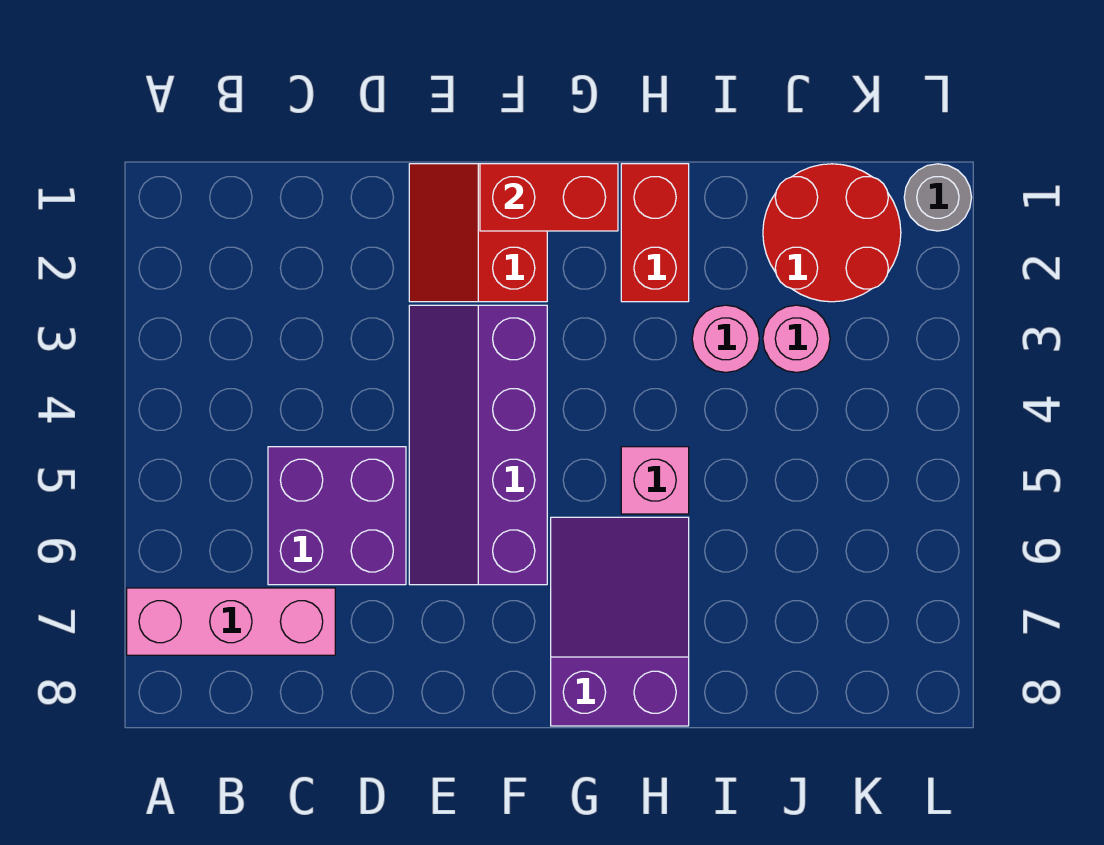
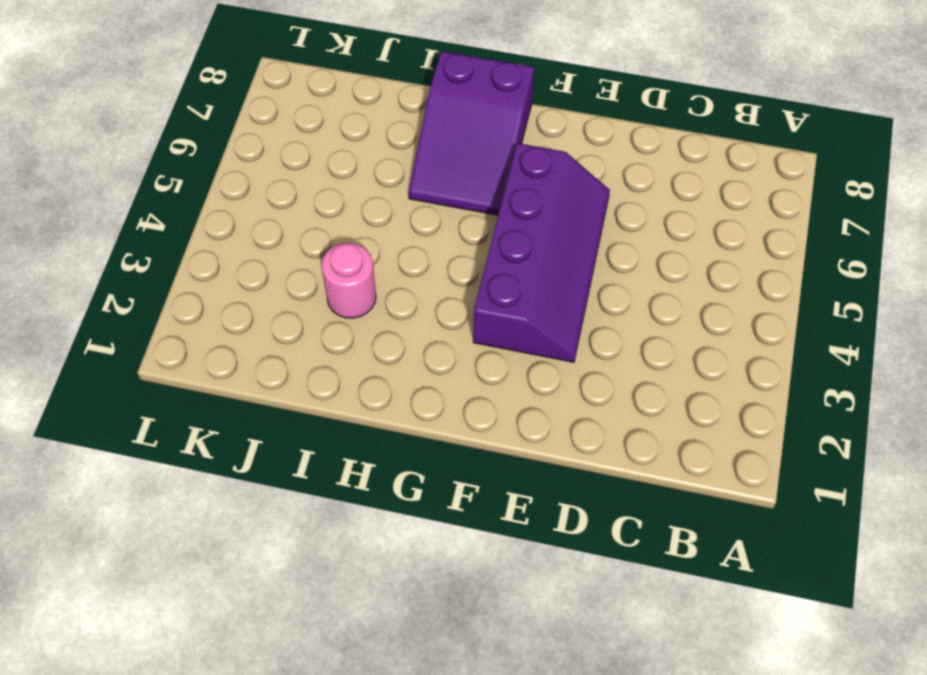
none -> pink 1x3 brick [127,588,335,655]
none -> purple 2x2 brick [268,447,406,585]
none -> red 2x2 slope [409,164,547,302]

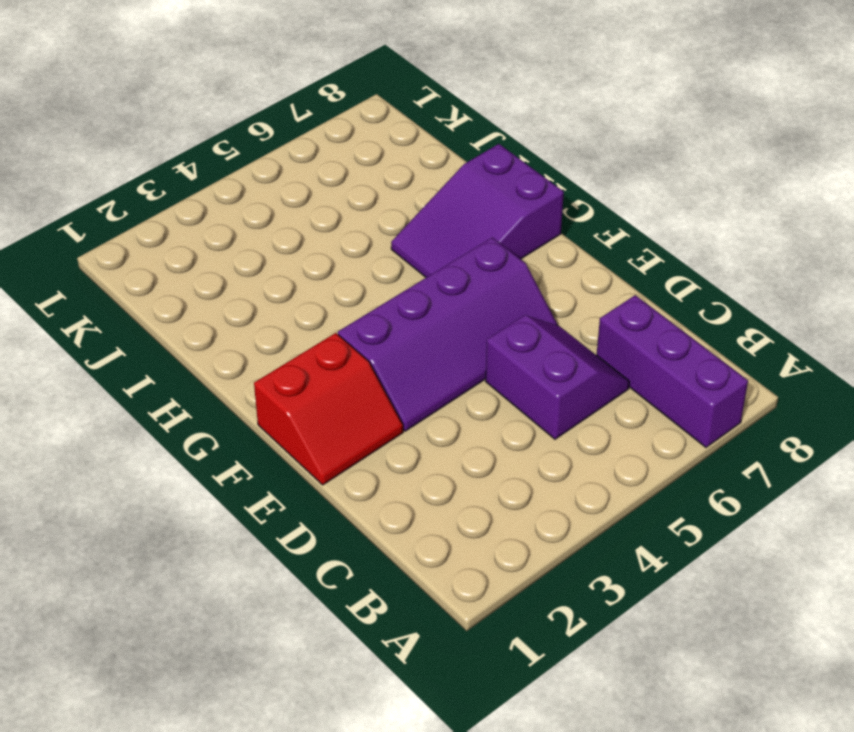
purple 1x3 brick [597,295,748,447] -> pink 1x3 brick [127,588,335,655]
purple 2x2 slope [486,315,629,439] -> purple 2x2 brick [268,447,406,585]
none -> red 1x2 brick [621,164,689,302]
none -> pink 1x1 brick [621,447,689,514]
none -> pink 1x1 round brick [692,305,759,372]

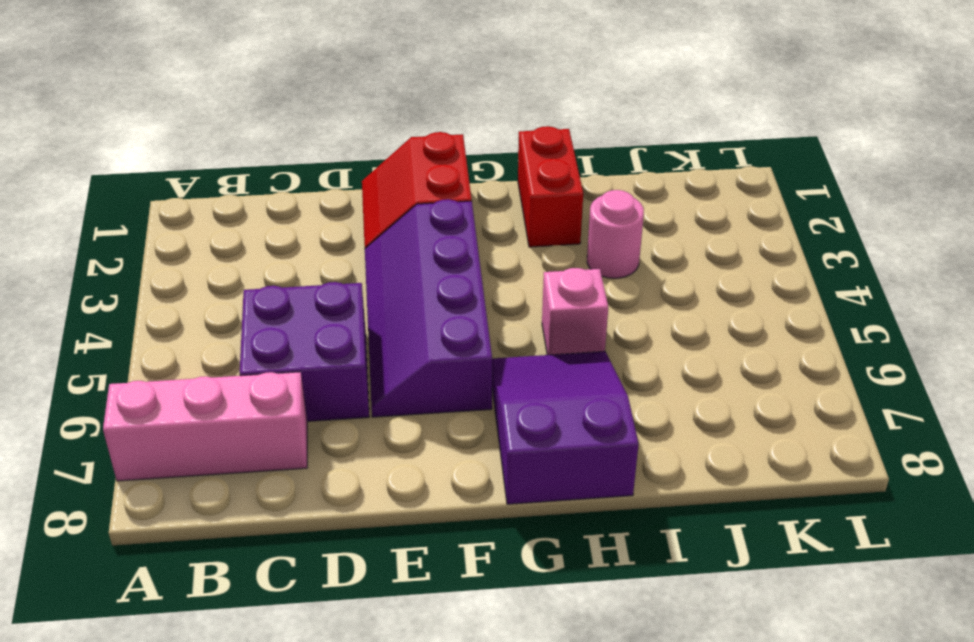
none -> red 2x2 round brick [763,164,901,302]
none -> pink 1x1 round brick [763,305,830,372]
none -> grey 1x1 round brick [904,164,972,231]

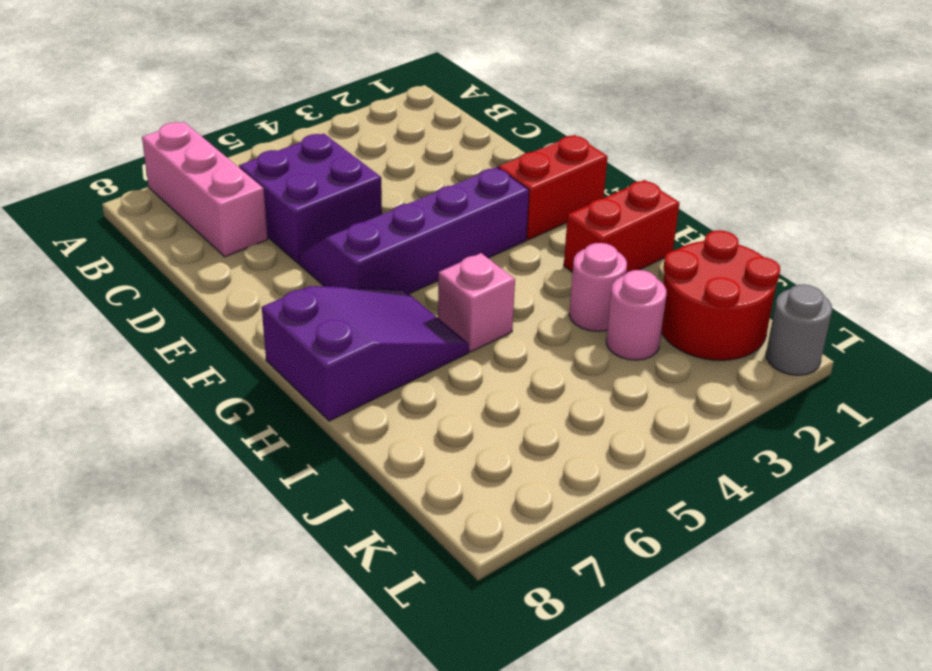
none -> red 1x2 brick [480,164,618,231]

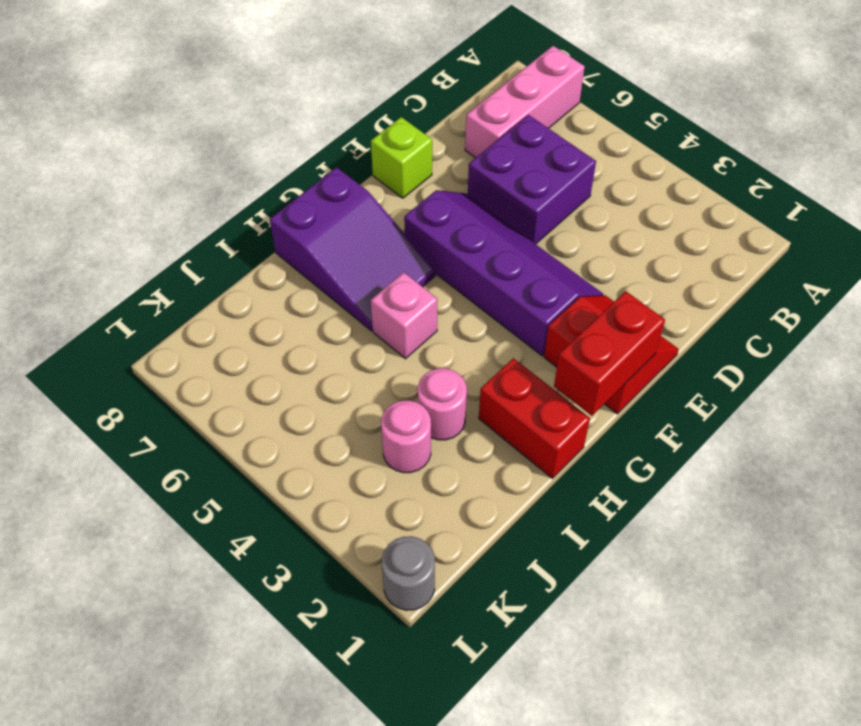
lime 1x1 brick [371,117,432,198] -> none
none -> red 2x2 round brick [763,164,901,302]

